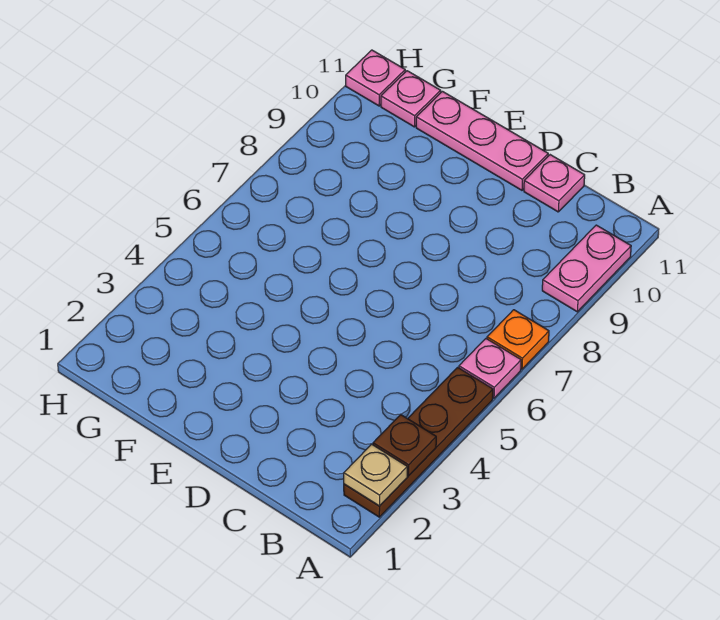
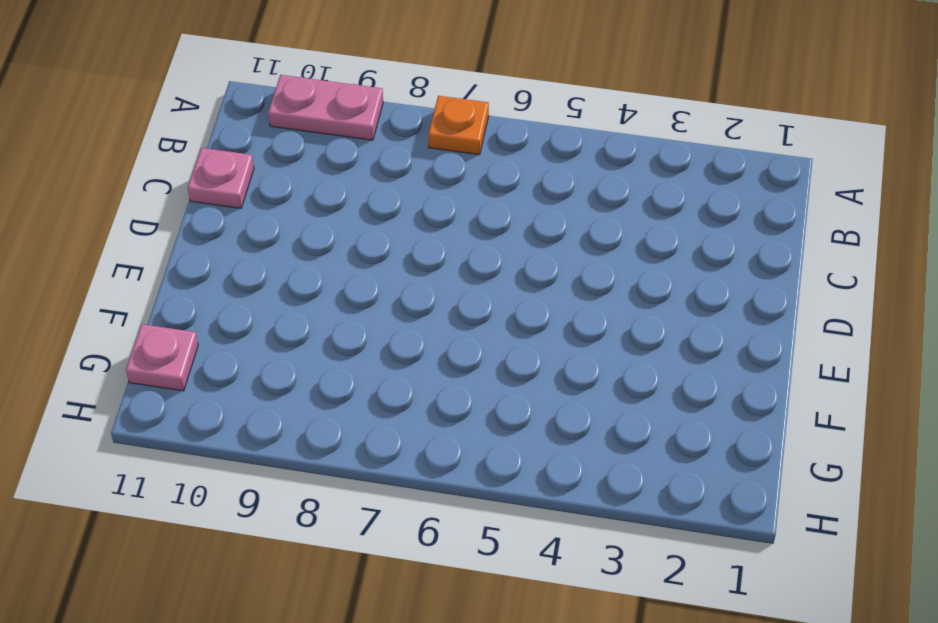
none -> brown 1x4 plate [344,367,493,517]
none -> pink 1x1 plate [459,339,521,398]

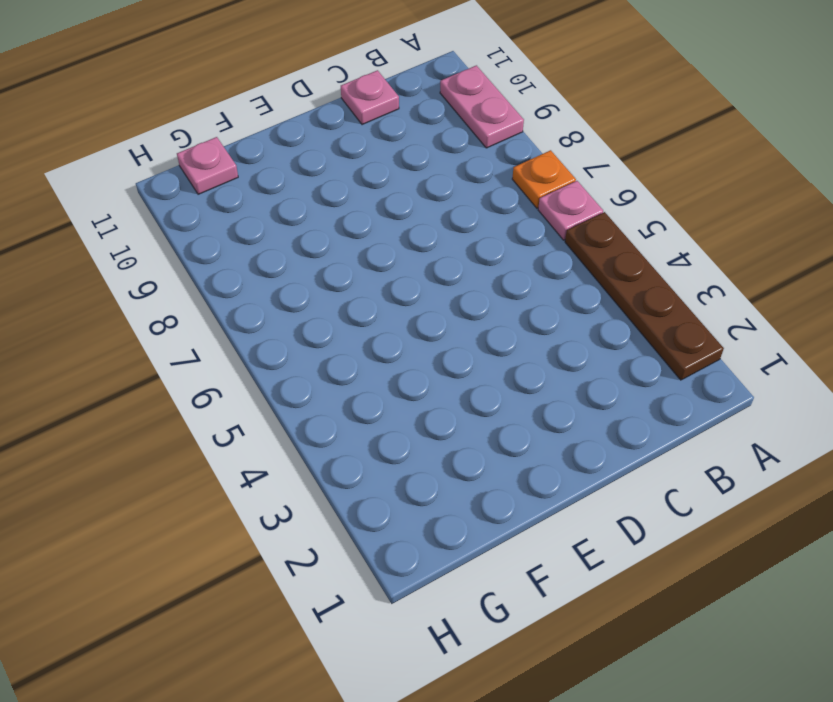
none -> pink 1x3 plate [416,91,548,190]
none -> pink 1x1 plate [346,50,405,106]

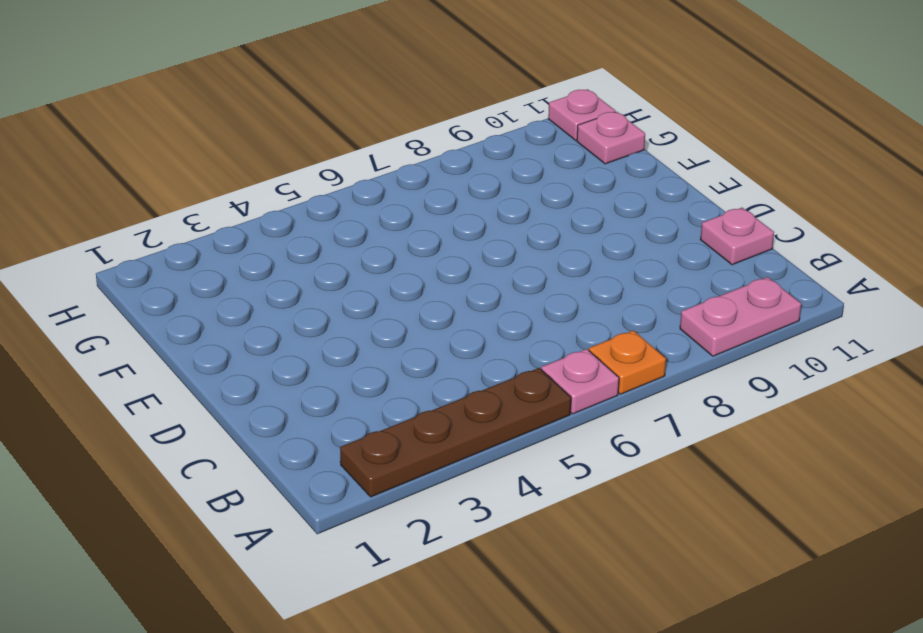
none -> pink 1x3 plate [416,91,548,190]
none -> tan 1x1 plate [344,444,407,506]

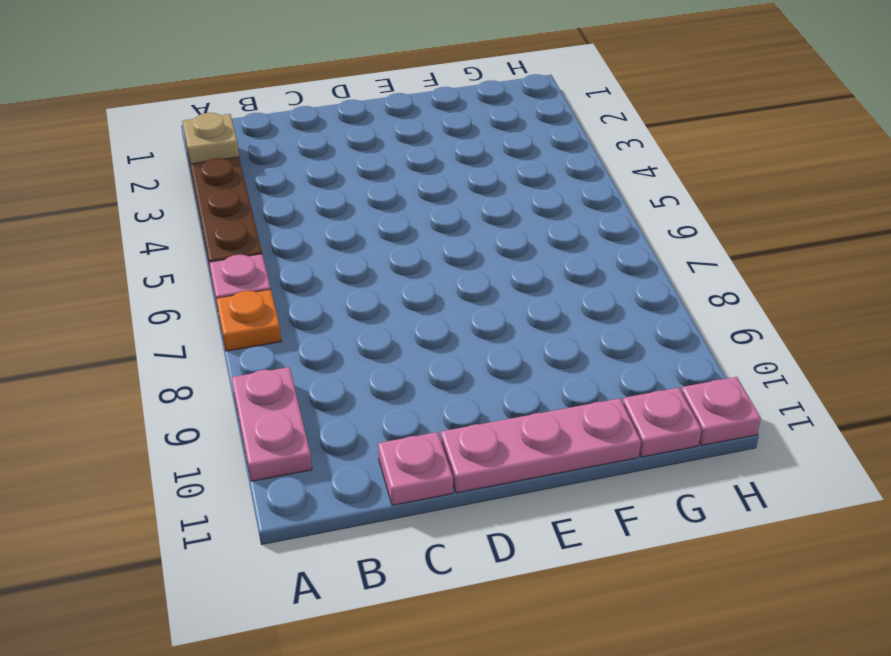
none -> brown 1x1 plate [373,415,436,476]

